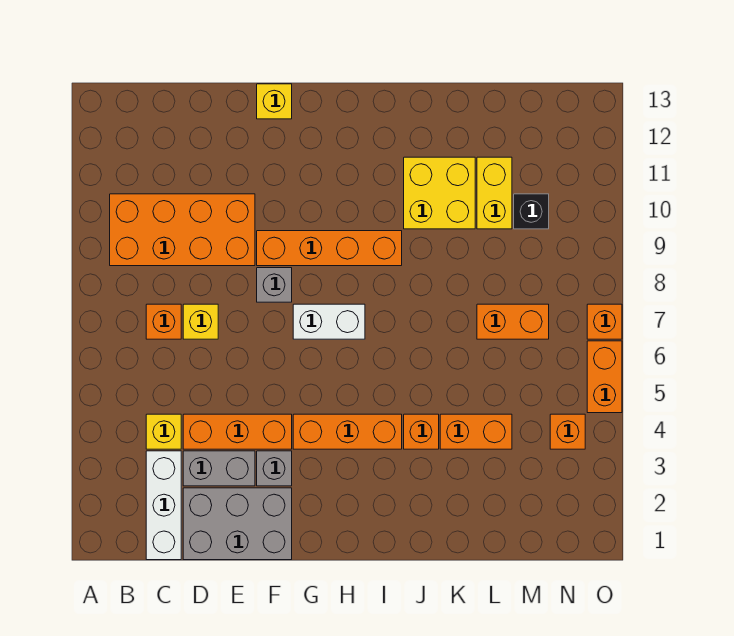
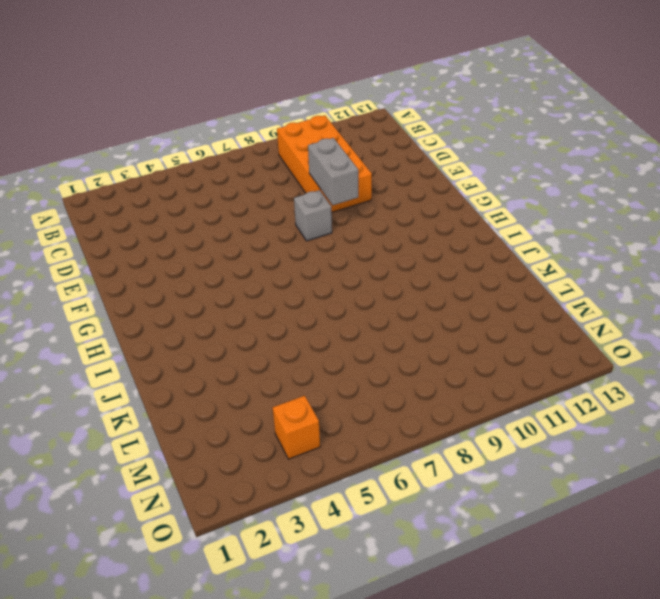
grey 1x2 brick [308,138,358,205] -> grey 1x2 brick moved to [183,451,255,486]
none -> white 1x3 brick [146,451,181,560]
none -> yellow 1x1 brick [146,414,181,449]
none -> orange 1x1 brick [146,304,181,339]

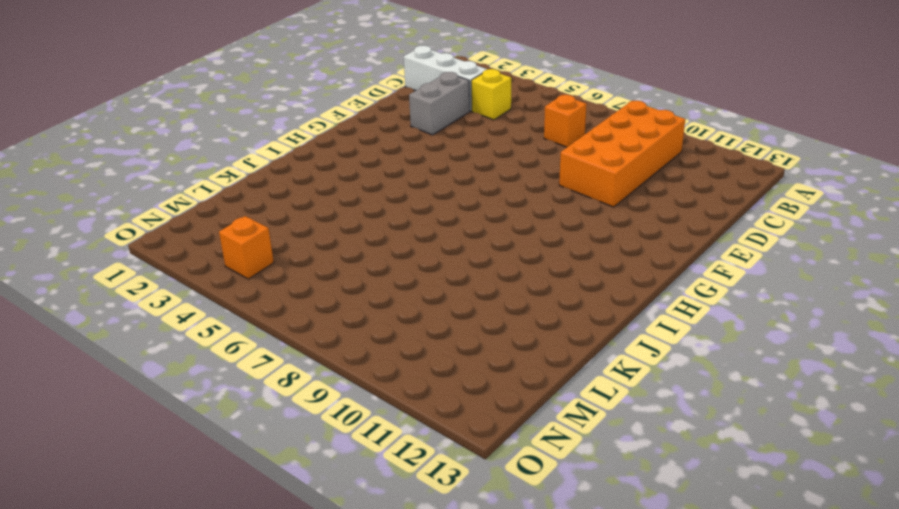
none -> grey 2x3 brick [183,488,292,560]
none -> orange 1x3 brick [183,414,292,449]
none -> yellow 1x1 brick [183,304,218,339]

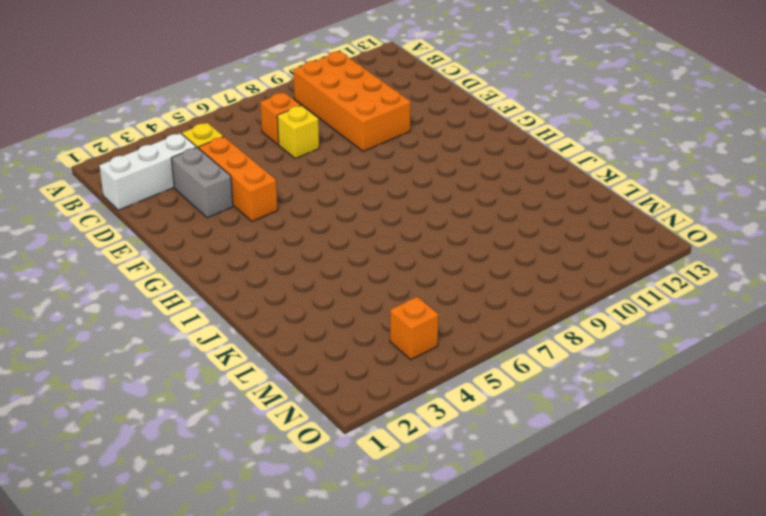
none -> grey 2x3 brick [183,488,292,560]
none -> grey 1x1 brick [257,451,292,486]
none -> grey 1x1 brick [257,268,292,302]

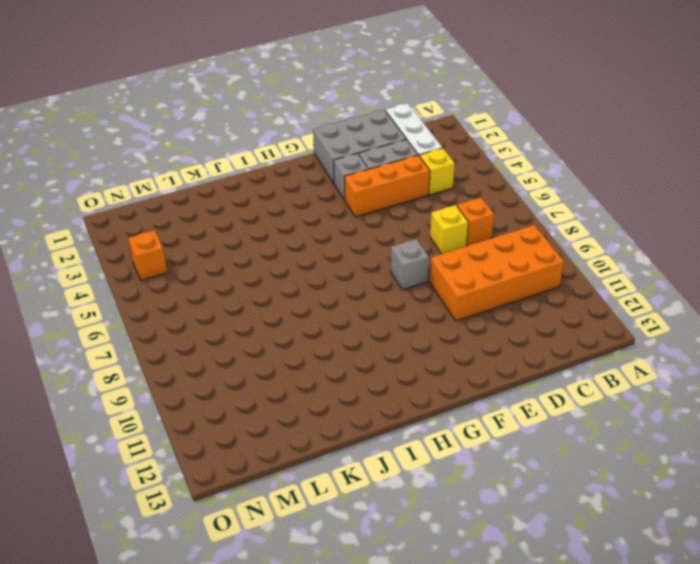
none -> orange 1x4 brick [257,231,402,266]
none -> yellow 1x1 brick [257,84,292,119]
none -> orange 1x3 brick [293,414,402,449]

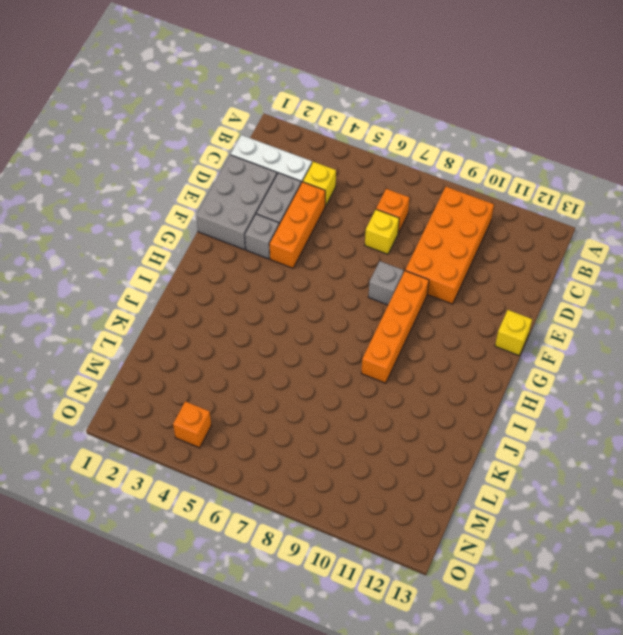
none -> orange 1x3 brick [293,414,402,449]
none -> white 1x2 brick [293,304,365,339]
none -> orange 1x1 brick [404,414,439,449]

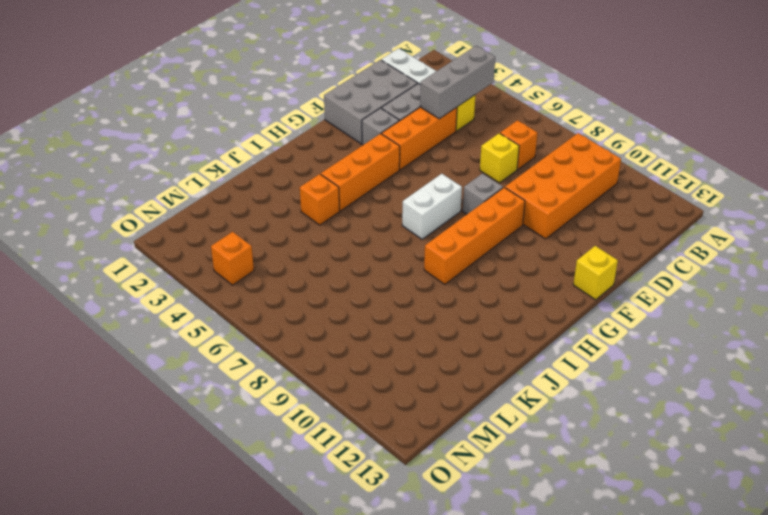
grey 1x3 brick [420,46,495,119] -> none
none -> yellow 2x2 brick [404,157,475,229]
none -> orange 1x2 brick [440,414,512,449]
none -> orange 1x2 brick [477,304,549,339]

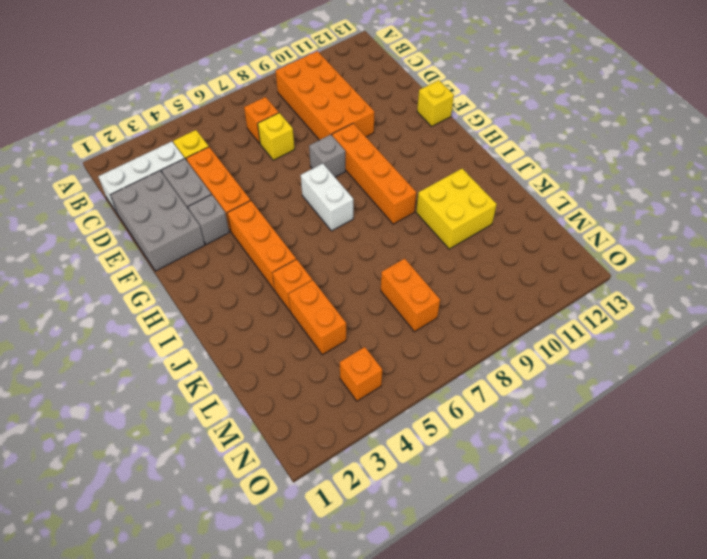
none -> yellow 1x2 brick [477,157,512,229]
none -> black 1x1 brick [514,194,549,229]
none -> orange 1x2 brick [587,341,622,413]

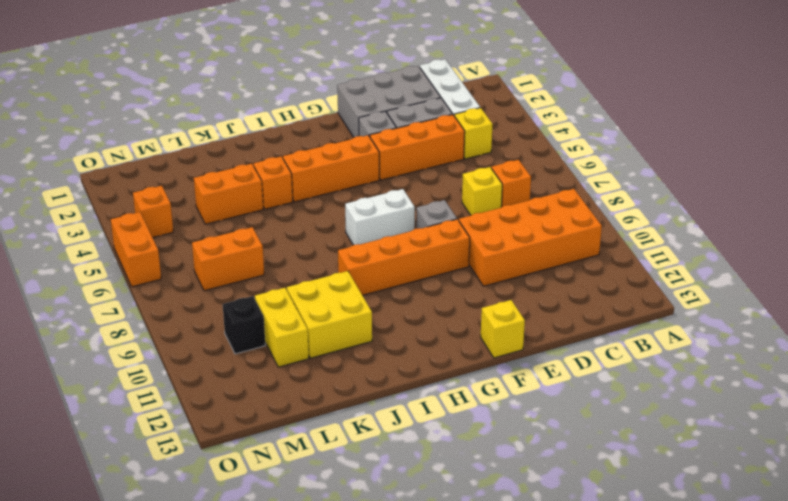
none -> orange 1x1 brick [587,304,622,339]

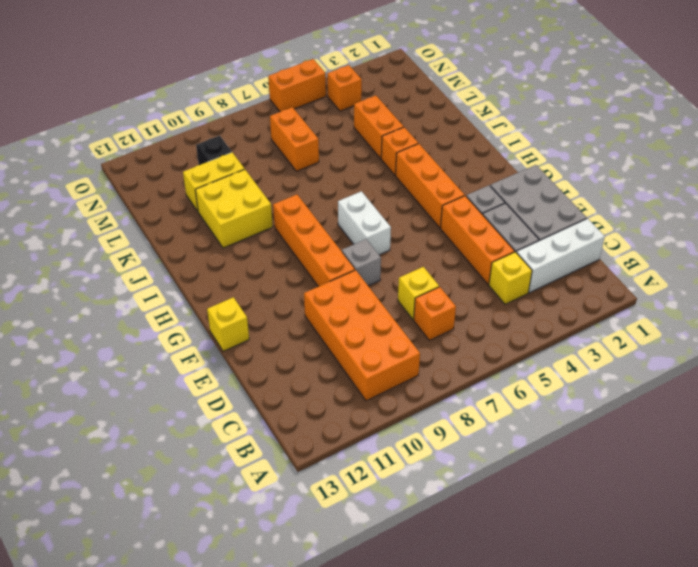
none -> orange 1x1 brick [587,304,622,339]

